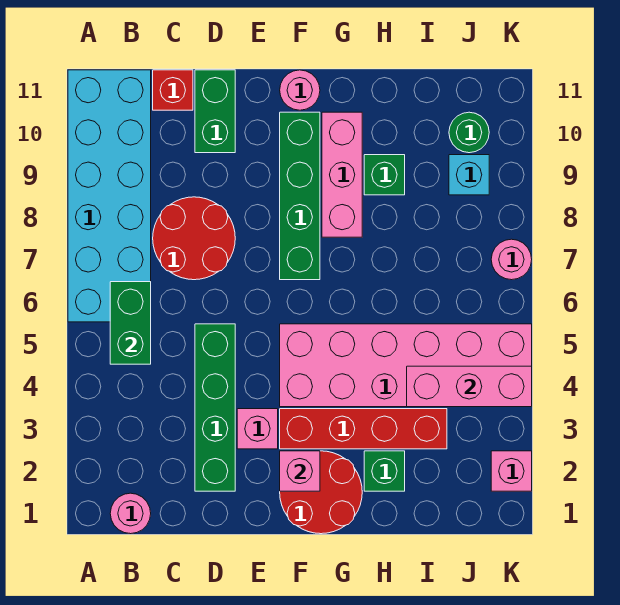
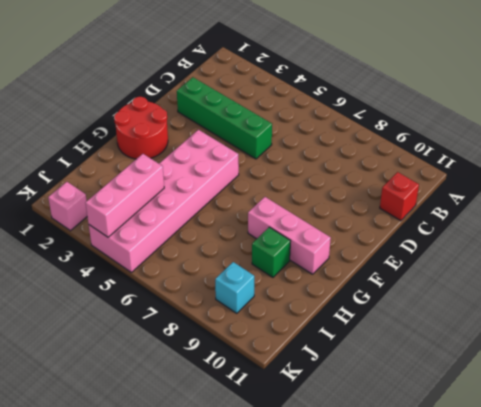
none -> cyan 2x6 brick [68,70,151,322]
none -> pink 1x1 round brick [110,493,151,534]
none -> red 2x2 round brick [153,197,235,280]

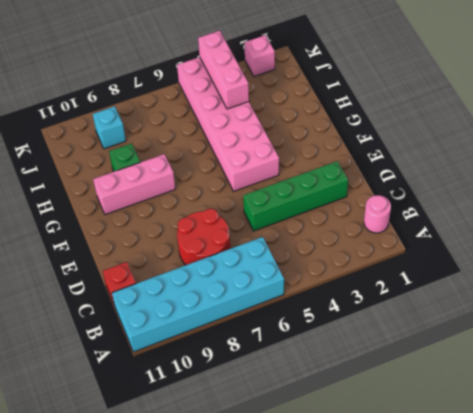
none -> green 1x2 brick [195,70,235,153]
none -> pink 1x1 brick [237,409,278,449]
none -> red 2x2 round brick [280,451,362,534]

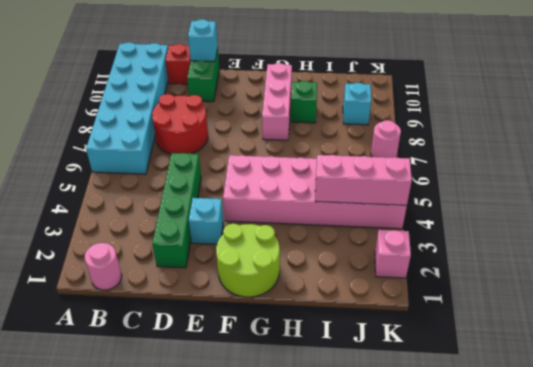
cyan 1x1 brick [188,19,218,61] -> none
cyan 1x1 brick [189,198,223,244] -> pink 1x1 brick [237,409,278,449]
lime 2x2 round brick [216,224,280,297] -> red 2x2 round brick [280,451,362,534]
none -> red 1x4 brick [280,409,447,449]
none -> green 1x4 brick [280,112,320,280]
none -> pink 1x1 round brick [280,70,320,110]

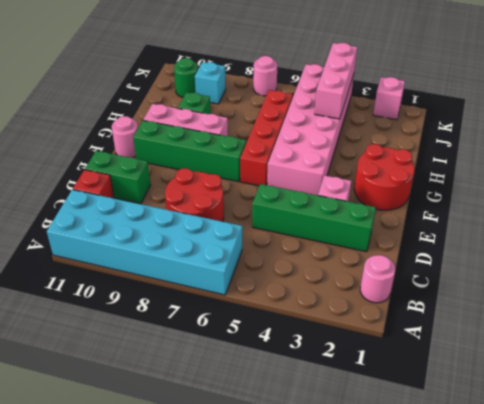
red 1x4 brick [240,90,293,186] -> red 1x4 brick moved to [280,409,447,449]
none -> green 1x1 brick [364,451,405,491]
none -> green 1x2 brick [110,282,151,364]
none -> pink 1x1 brick [280,451,320,491]

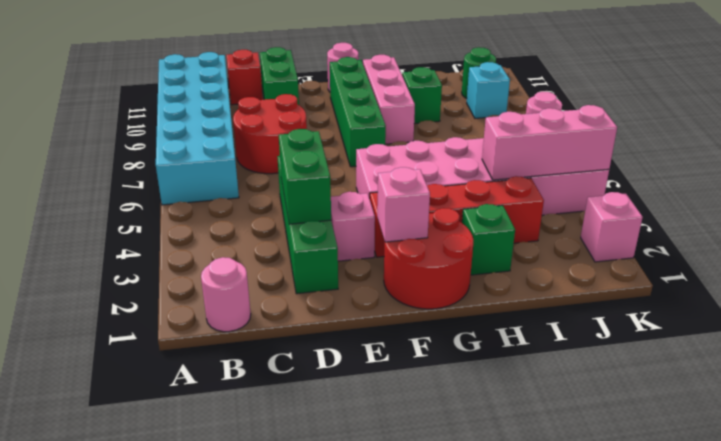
green 1x2 brick [279,129,331,224] -> green 1x2 brick moved to [110,282,151,364]

